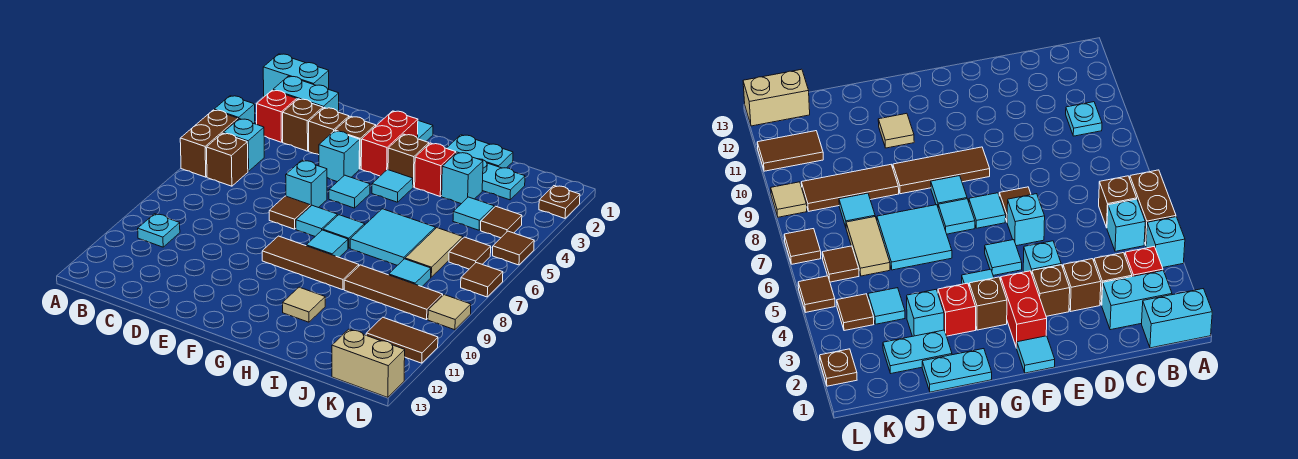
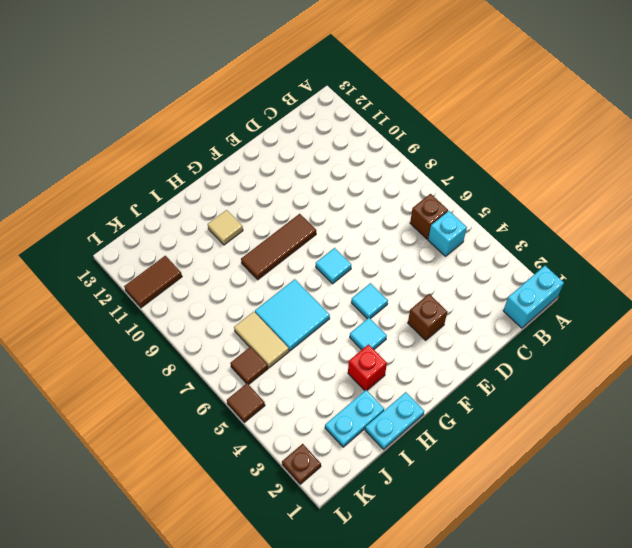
none -> cyan 1x1 brick [214,96,255,124]
none -> brown 1x2 brick [180,110,238,177]
none -> cyan 1x2 brick [273,76,339,112]
none -> red 1x1 brick [257,90,297,142]

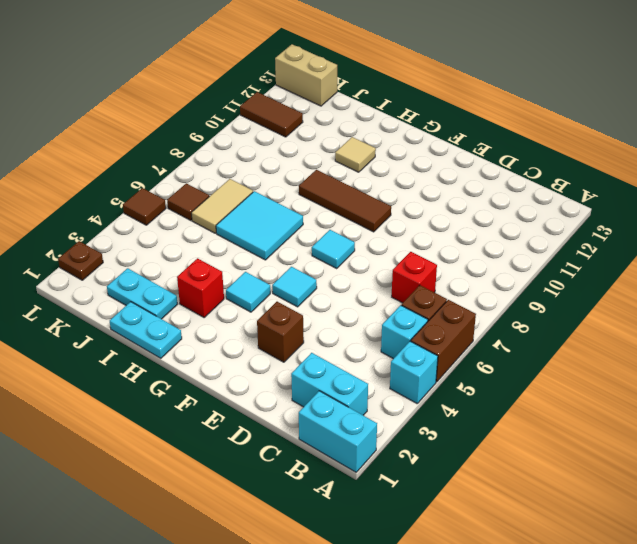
red 1x1 brick [392,252,437,303] -> red 1x1 brick moved to [257,90,297,142]
none -> cyan 1x1 plate [138,214,180,247]
none -> brown 1x1 brick [283,99,323,151]
none -> brown 1x1 brick [309,108,349,155]
none -> cyan 1x1 brick [319,131,360,182]

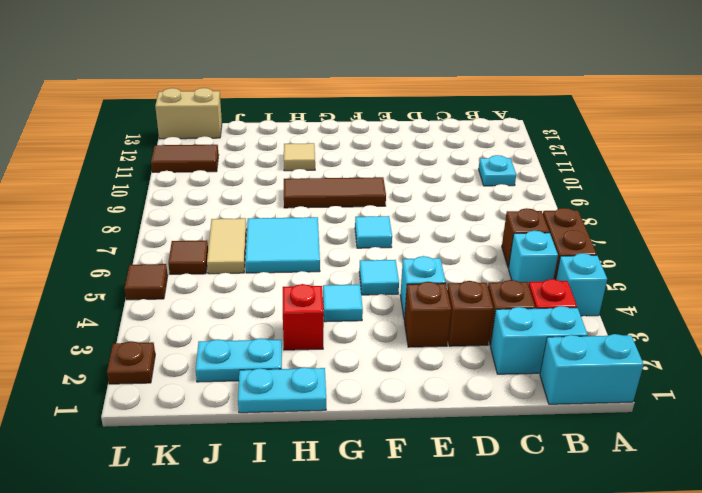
none -> cyan 1x1 brick [286,160,327,208]
none -> brown 1x1 tile [269,196,311,229]
none -> cyan 1x1 tile [418,121,433,141]
none -> red 1x2 brick [361,111,418,176]

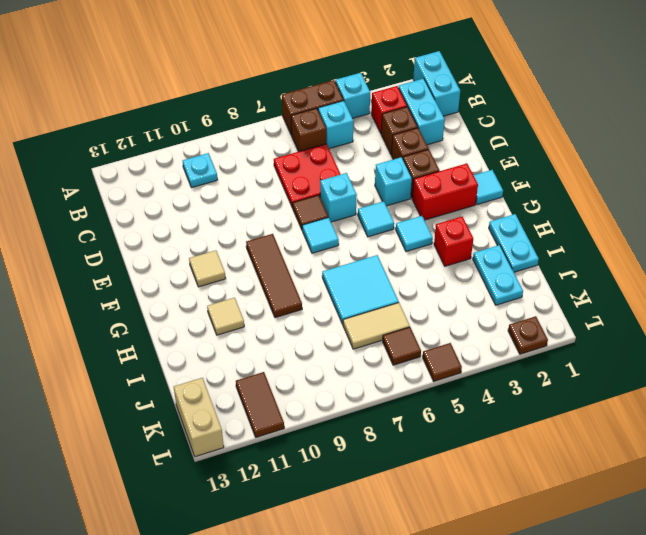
red 2x2 plate [274,144,341,208] -> none
tan 1x1 tile [189,250,226,287] -> tan 1x1 tile moved to [428,295,471,330]
none -> brown 1x1 brick [388,134,429,187]
none -> cyan 1x1 tile [323,215,365,248]
none -> cyan 1x1 tile [306,230,348,257]
none -> cyan 1x1 brick [442,152,483,204]

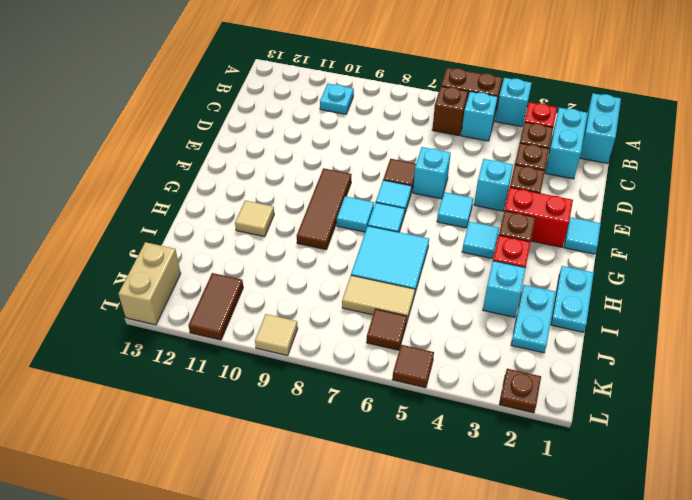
none -> brown 1x3 tile [344,265,443,320]
none -> cyan 1x1 tile [453,197,494,230]
none -> cyan 1x1 tile [389,259,431,287]
none -> brown 1x1 tile [481,206,522,238]

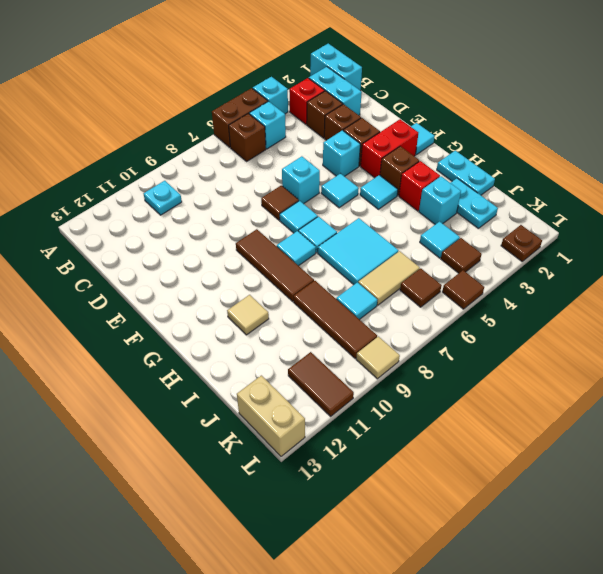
none -> brown 1x1 tile [461,263,503,297]

